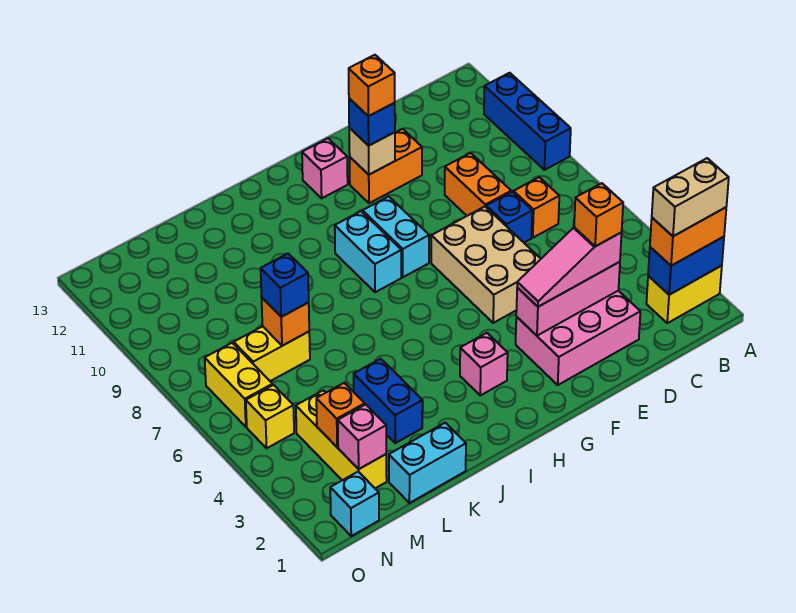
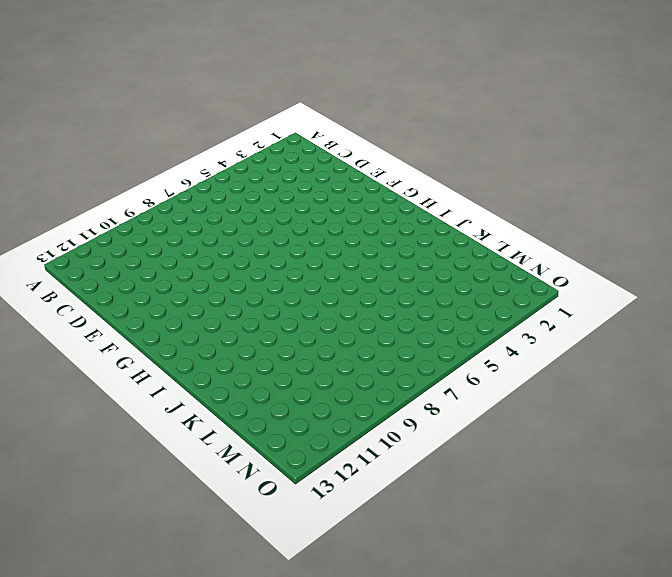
none -> yellow 1x2 brick [646,266,722,323]
none -> blue 1x3 brick [484,73,571,170]
none -> orange 1x1 brick [514,177,559,238]
none -> pink 2x3 brick [516,291,640,385]

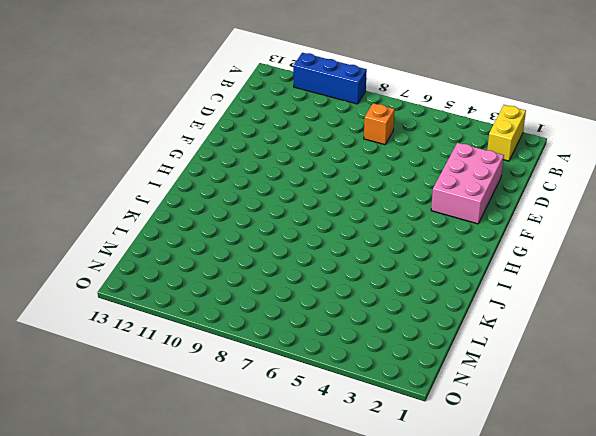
none -> blue 1x1 brick [486,192,532,243]
none -> orange 1x2 brick [445,153,511,216]
none -> tan 2x3 brick [431,207,541,323]
none -> orange 1x2 brick [350,129,422,203]

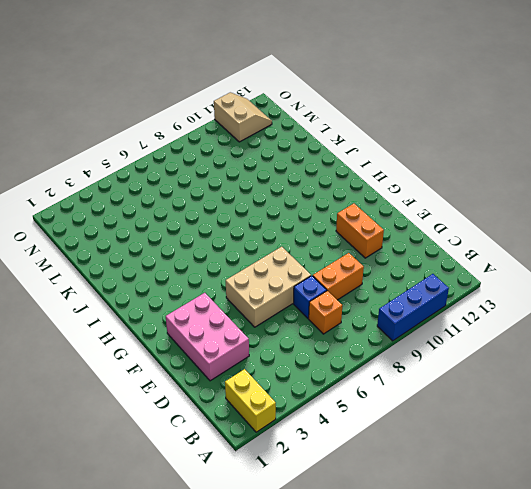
tan 2x2 slope [214,92,272,142] -> none
none -> cyan 1x2 brick [363,196,429,277]
none -> pink 1x1 brick [302,138,348,198]
none -> pink 1x1 brick [460,333,508,395]
none -> cyan 1x2 brick [335,211,401,292]

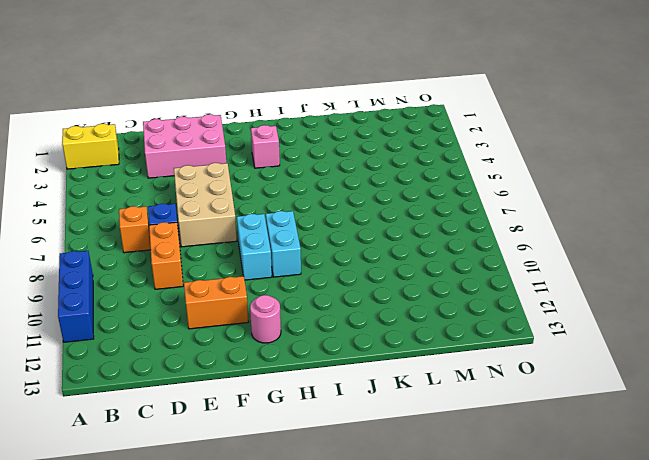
pink 1x1 round brick [250,295,281,343] -> pink 1x1 brick [302,138,348,198]
none -> cyan 1x2 brick [389,423,466,503]
none -> blue 1x2 brick [354,359,423,443]
none -> yellow 1x2 brick [234,326,310,381]
none -> yellow 1x3 brick [296,390,387,488]

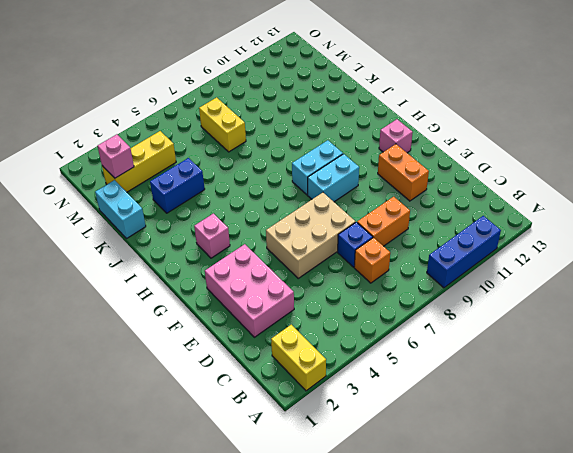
none -> cyan 1x1 brick [330,472,379,536]
none -> yellow 1x1 brick [246,385,294,448]
none -> yellow 1x2 brick [205,343,273,427]
none -> blue 1x2 brick [648,237,724,295]

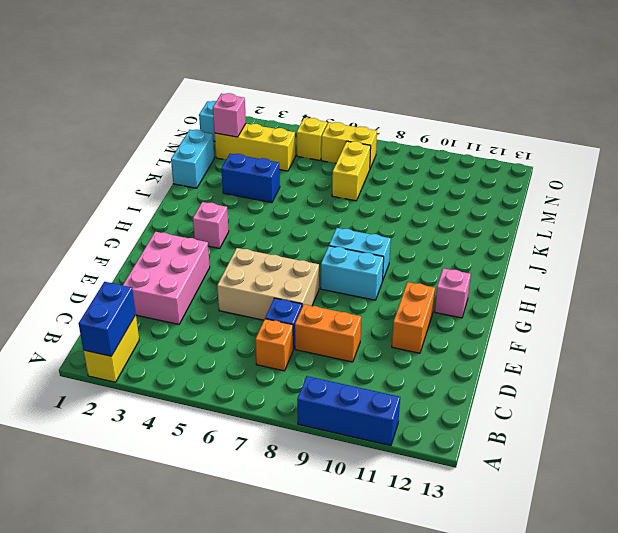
none -> pink 1x3 brick [516,262,620,336]
none -> tan 1x1 brick [349,128,395,175]
none -> orange 1x1 brick [262,298,309,346]
none -> orange 1x1 brick [316,383,365,447]

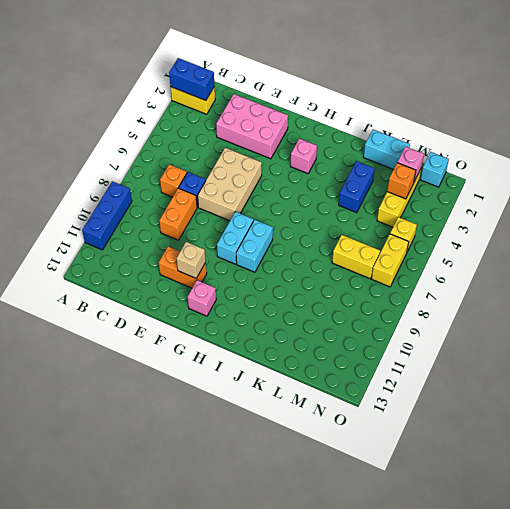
none -> pink 1x3 brick [516,262,620,336]
none -> orange 1x1 brick [262,298,309,346]
none -> orange 1x2 brick [650,207,726,266]
none -> pink 1x3 slope [517,227,622,307]

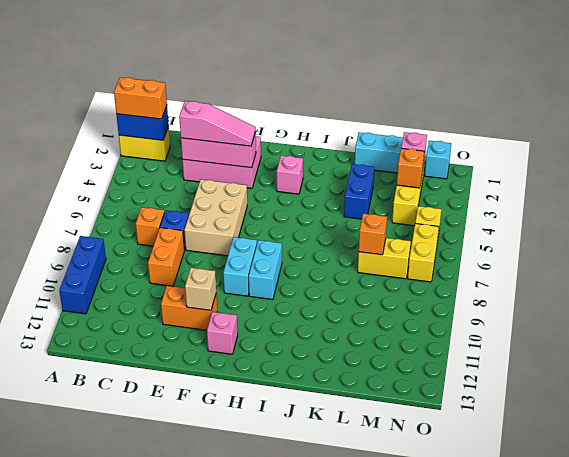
none -> blue 1x1 brick [349,98,395,146]
none -> blue 1x1 brick [261,254,309,317]
none -> tan 1x2 brick [652,158,729,236]
none -> orange 1x1 brick [574,183,623,246]

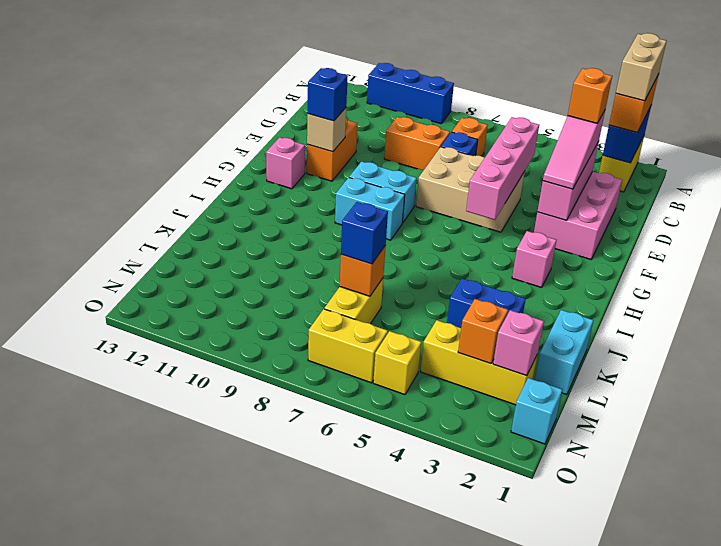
pink 1x4 brick [466,117,539,220] -> none
none -> orange 1x1 brick [349,55,395,116]

